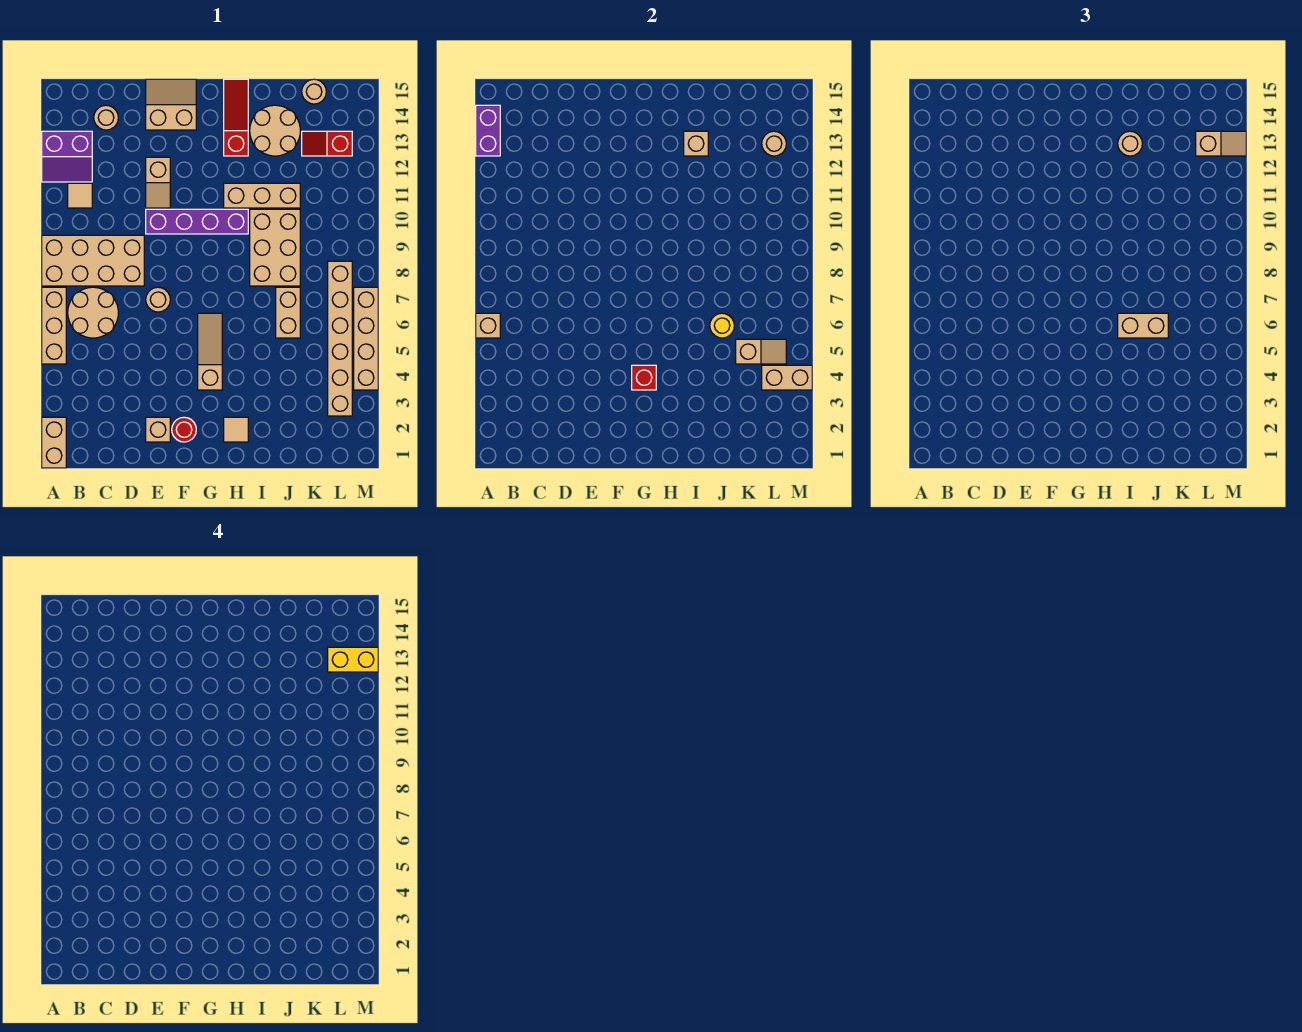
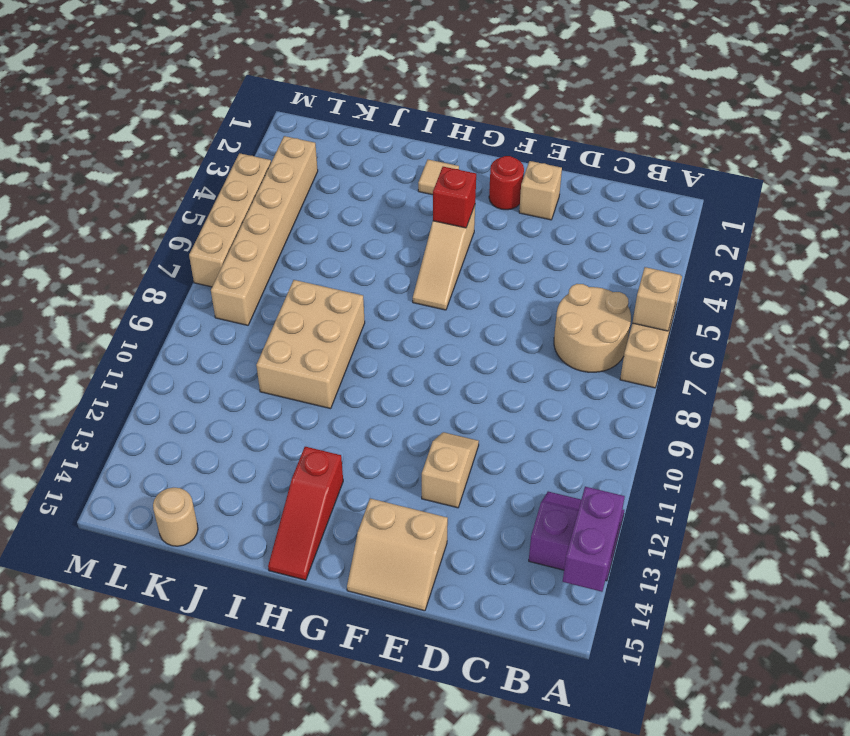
none -> tan 1x2 brick [42,417,66,468]
none -> tan 2x4 brick [42,235,144,286]
none -> tan 1x1 tile [68,183,92,208]
none -> tan 1x1 round brick [94,105,118,130]

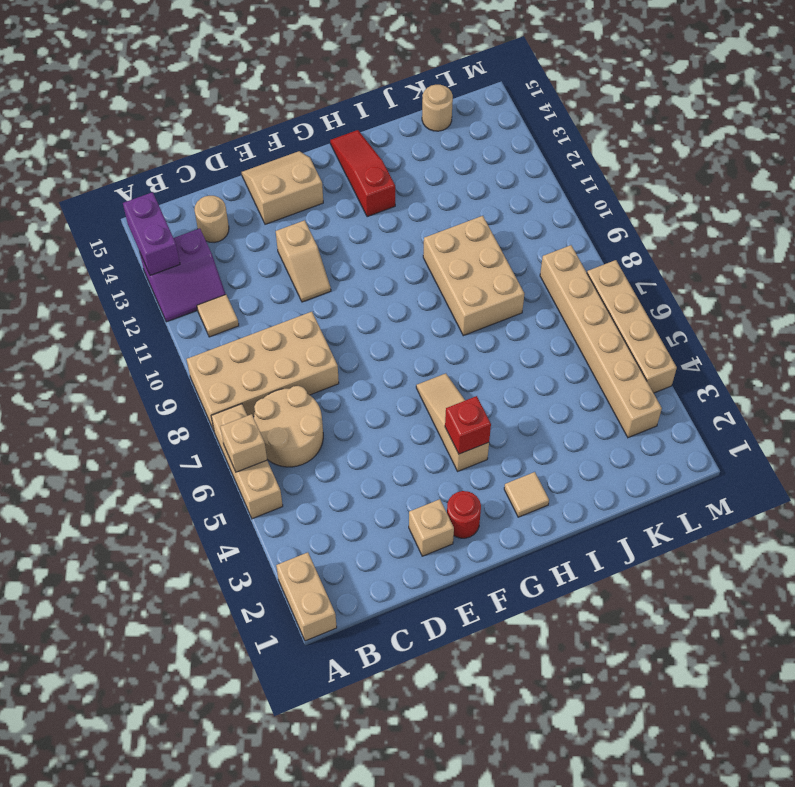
none -> tan 1x1 round brick [146,287,170,312]
none -> purple 1x4 brick [146,209,248,234]
none -> tan 1x3 brick [224,183,300,208]
none -> tan 2x2 round brick [250,105,300,156]

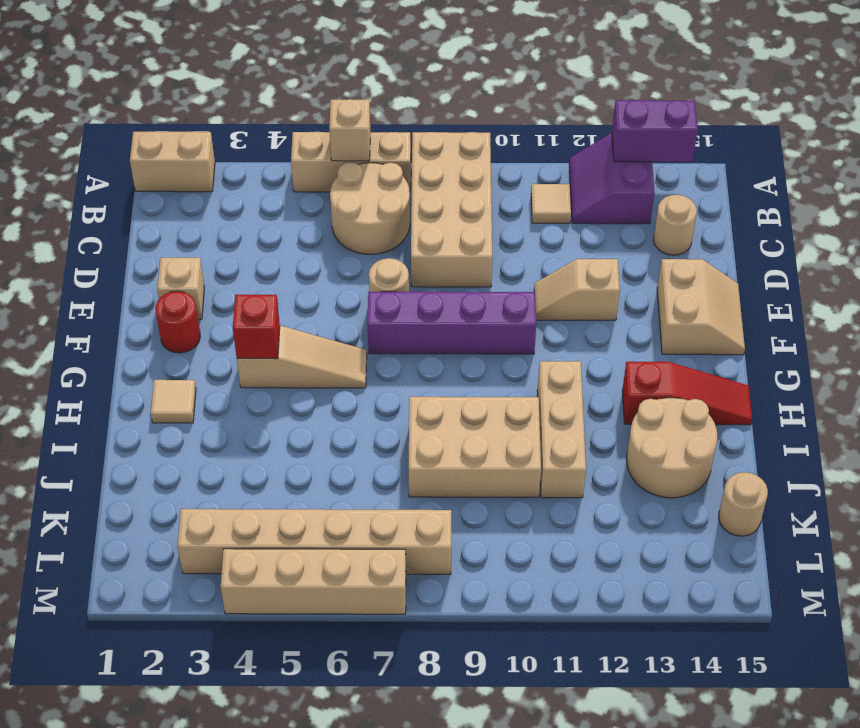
purple 1x4 brick [367,292,536,354] -> purple 1x4 brick turned to [146,209,248,234]
none -> tan 1x2 brick [276,287,300,338]
none -> red 1x2 slope [302,131,352,156]
none -> tan 1x1 brick [684,131,708,156]
none -> yellow 1x1 round brick [710,313,734,338]

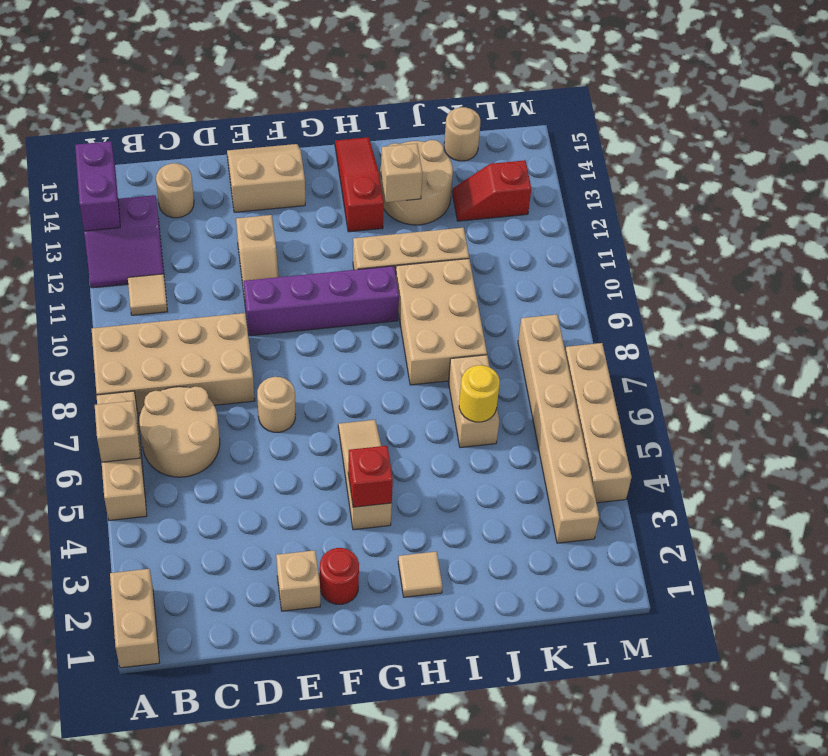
none -> tan 1x2 slope [736,339,786,364]
none -> tan 1x2 brick [762,365,812,390]
none -> tan 1x1 round brick [762,131,786,156]
none -> tan 1x2 brick [1118,313,1168,338]

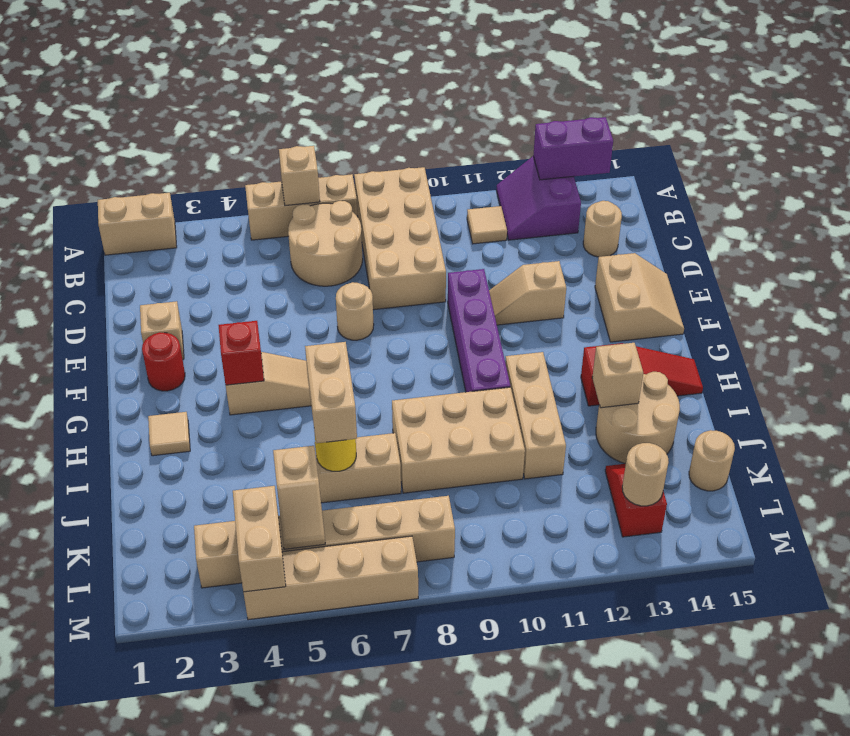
none -> tan 1x1 round brick [1118,131,1142,156]
none -> tan 1x2 slope [1196,131,1246,156]
none -> yellow 1x2 brick [328,647,378,672]

